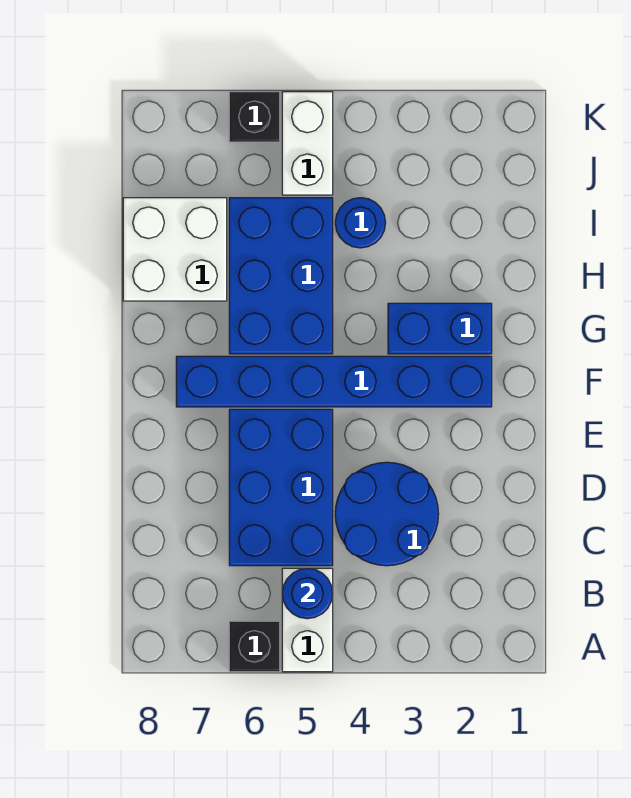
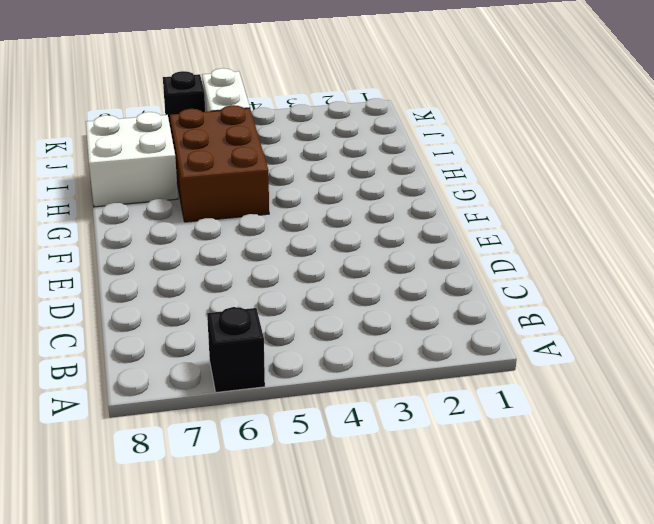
brown 2x3 brick [170,105,269,222] -> blue 2x3 brick [229,198,333,354]
none -> white 1x2 brick [282,568,333,672]
none -> blue 2x2 round brick [335,462,439,566]
none -> blue 2x3 brick [229,409,333,566]

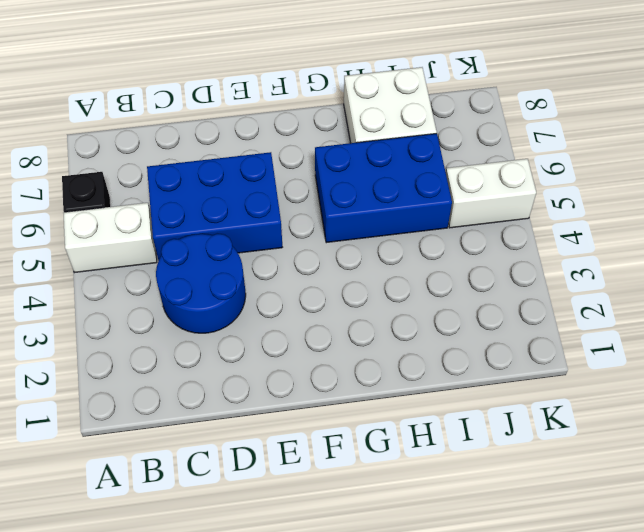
none -> blue 1x6 brick [176,356,492,407]
none -> blue 1x2 brick [388,303,492,354]
none -> blue 1x1 round brick [335,198,386,248]

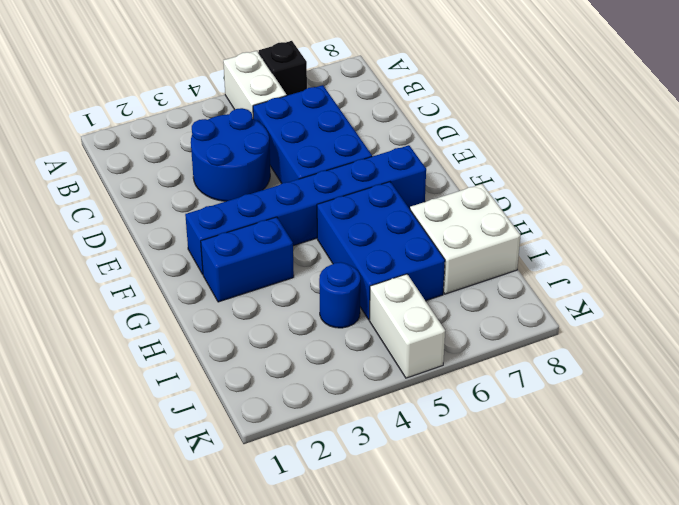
none -> black 1x1 brick [229,92,280,142]
none -> blue 1x1 round brick [282,568,333,619]

